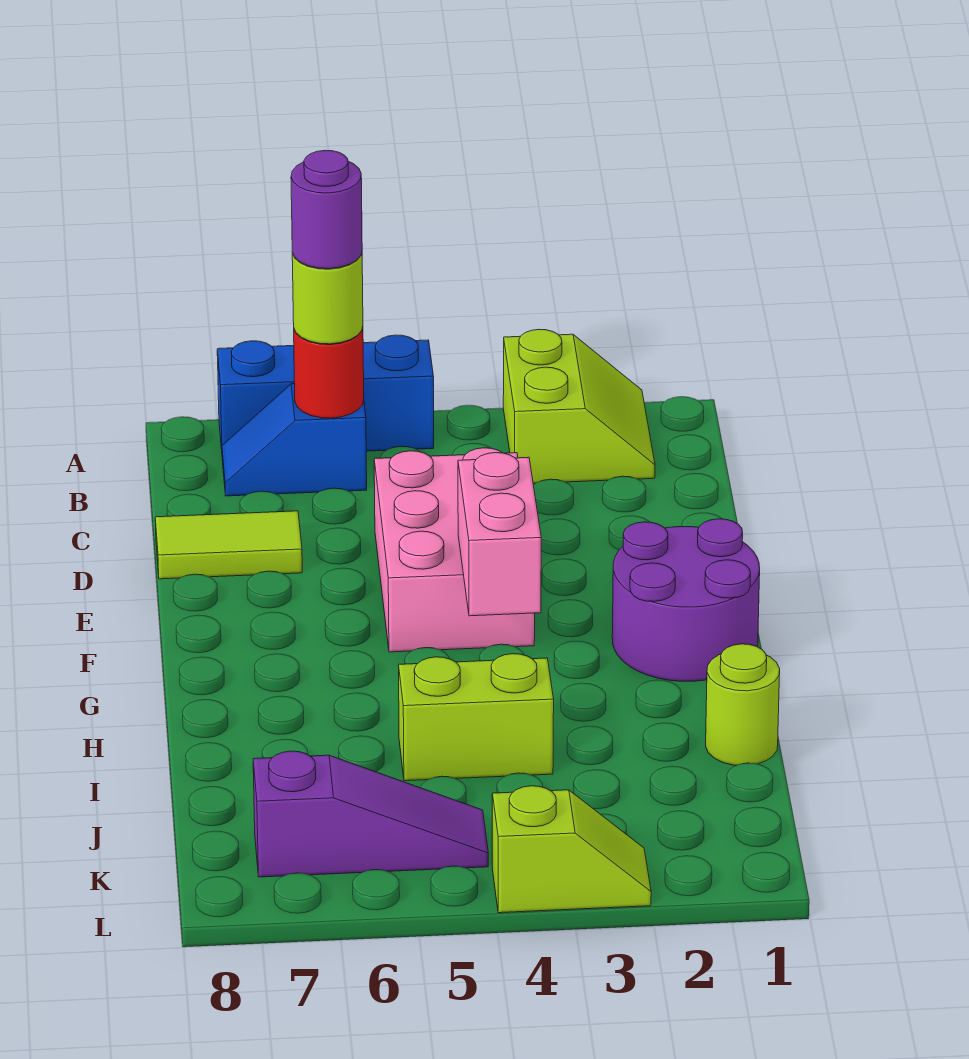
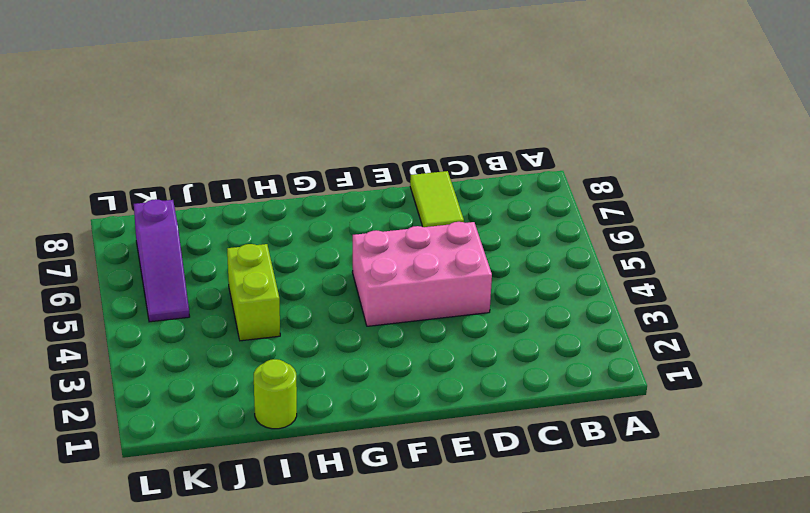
none -> lime 2x2 slope [503,329,655,483]
none -> blue 1x3 brick [217,335,434,451]
none -> blue 1x2 slope [222,384,367,496]

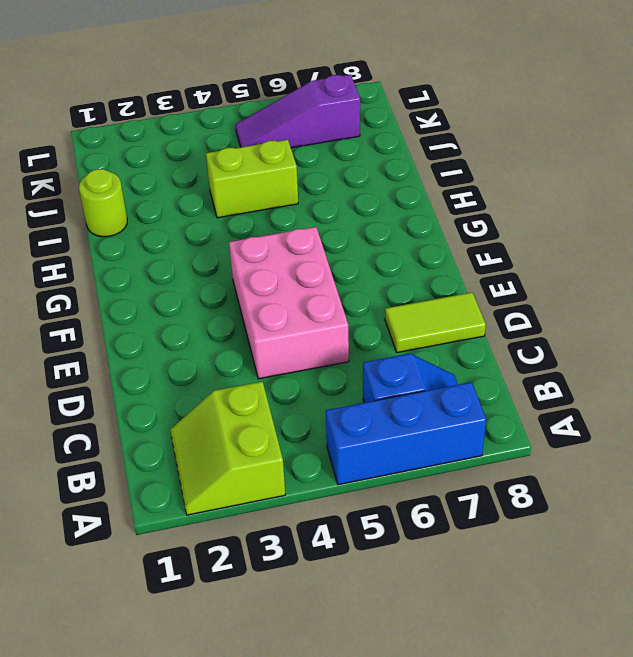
none -> purple 2x2 round brick [612,519,760,681]
none -> lime 1x2 slope [492,786,651,913]
none -> red 1x1 round brick [294,327,364,418]

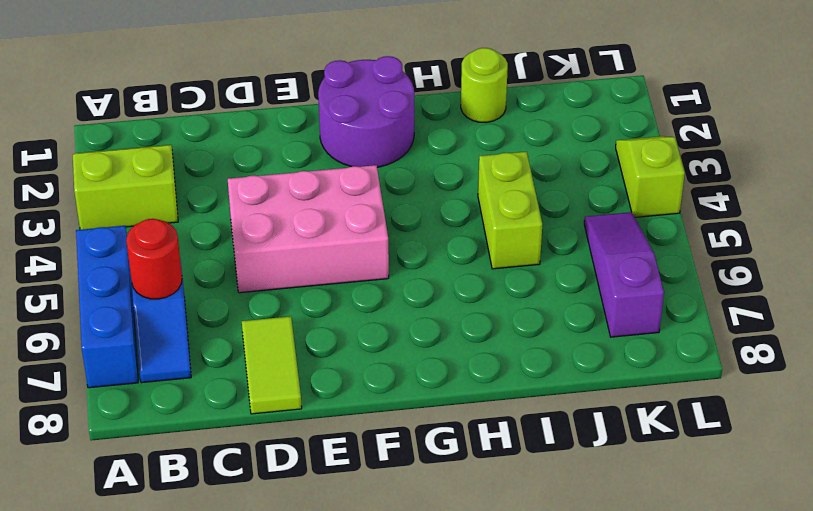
none -> pink 1x2 brick [458,453,541,616]
none -> lime 1x1 round brick [292,253,363,344]
none -> purple 1x1 round brick [291,150,362,269]

